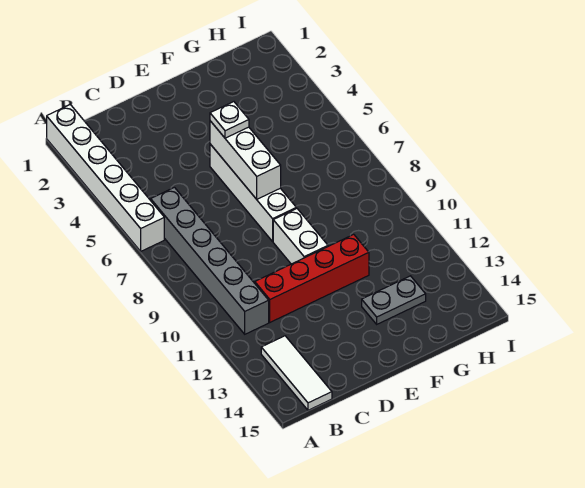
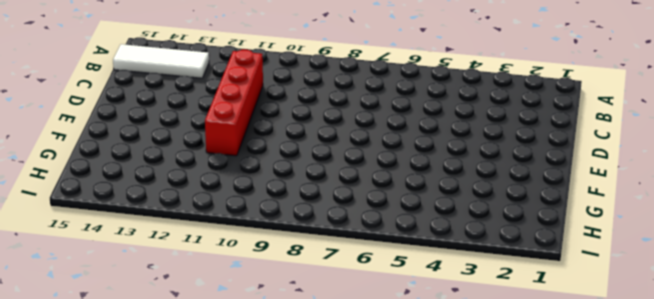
none -> white 1x6 brick [47,105,164,251]
none -> grey 1x6 brick [151,187,269,334]

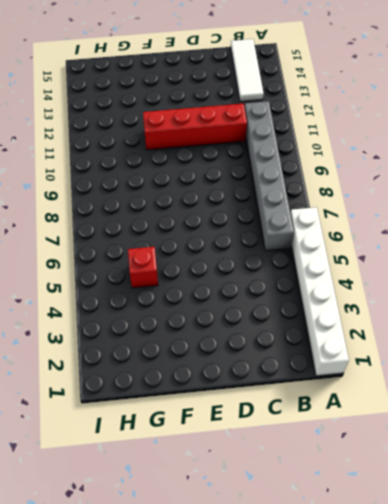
red 1x1 brick [128,247,158,288] -> none
none -> white 1x4 brick [210,144,296,241]
none -> white 1x2 brick [273,208,328,264]

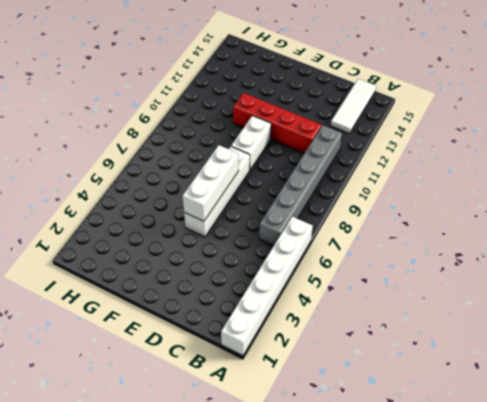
none -> grey 1x2 plate [362,276,426,324]
none -> white 1x1 plate [210,102,249,138]

